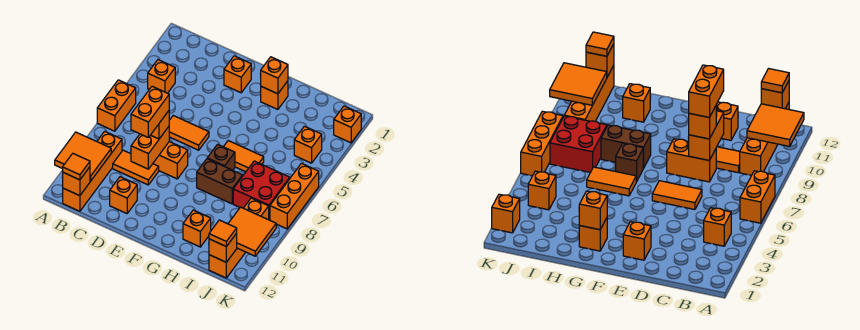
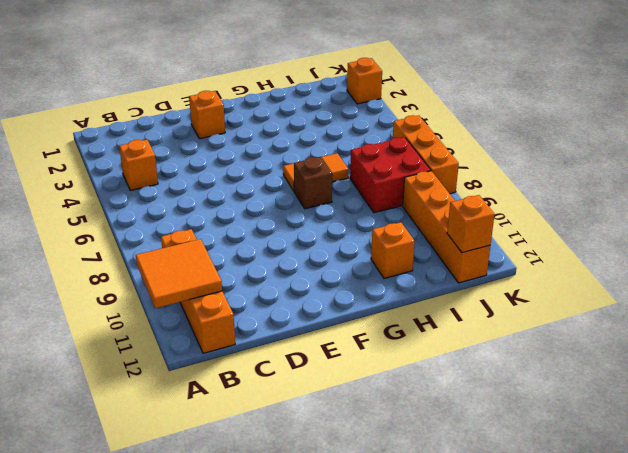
none -> orange 1x2 brick [97,80,136,131]
none -> orange 1x2 tile [113,150,159,185]
none -> orange 1x2 tile [169,116,209,150]

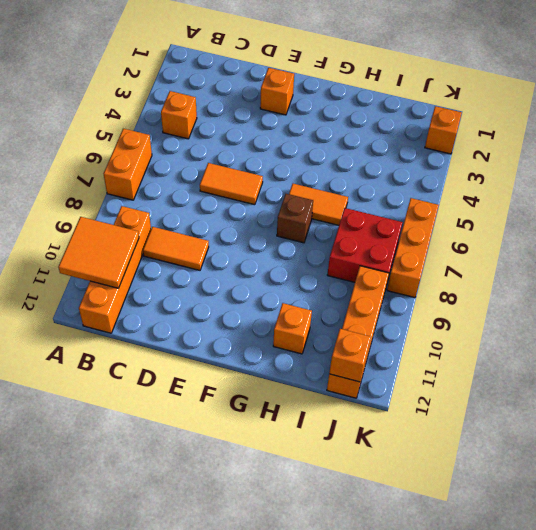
none -> orange 1x2 brick [153,142,188,179]
none -> orange 1x1 brick [110,177,137,214]
none -> orange 1x1 brick [261,81,288,109]

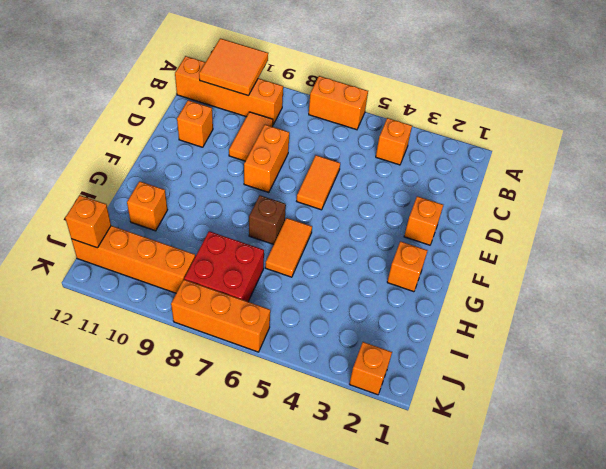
none -> brown 1x2 brick [197,159,243,204]
none -> orange 1x1 brick [294,126,322,163]
none -> orange 1x1 brick [63,167,90,196]

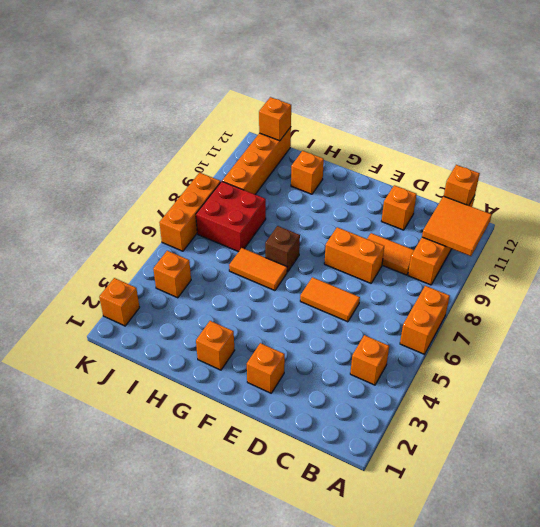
none -> brown 1x2 brick [197,159,243,204]
none -> orange 1x2 brick [131,127,169,169]
none -> orange 1x1 brick [260,57,288,94]

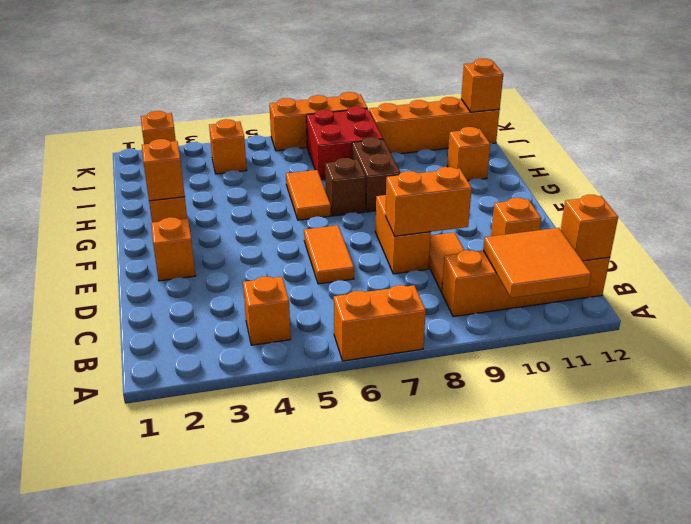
none -> orange 2x2 tile [228,207,276,256]
none -> orange 1x1 tile [63,154,90,180]
none -> orange 1x1 brick [151,111,169,139]

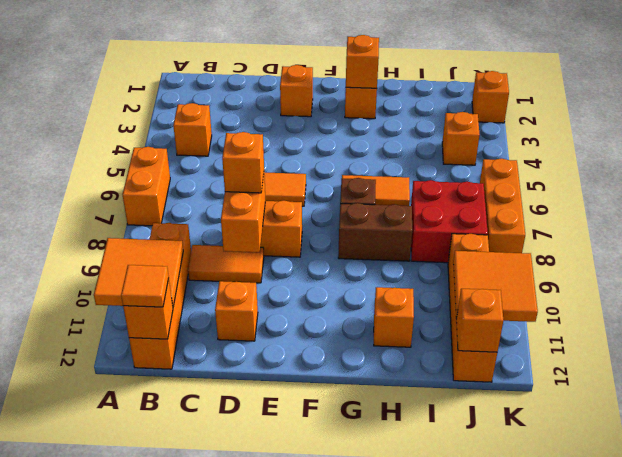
none -> orange 1x1 tile [209,220,237,246]
none -> orange 1x2 brick [131,86,169,137]

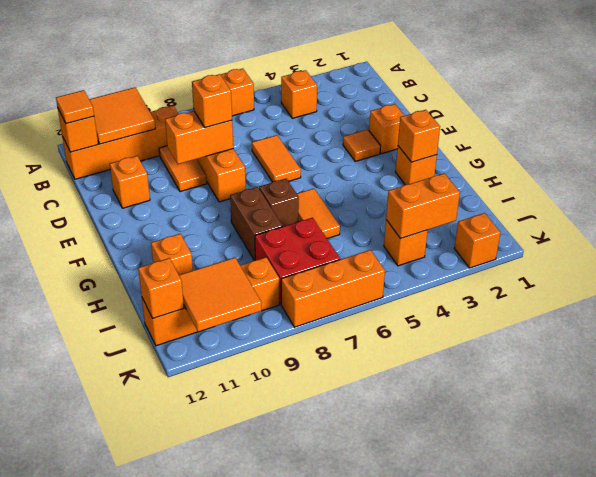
orange 1x1 tile [343,130,381,161] -> orange 1x1 tile moved to [209,220,237,246]
orange 1x2 brick [386,173,460,239] -> orange 1x2 brick moved to [131,86,169,137]

